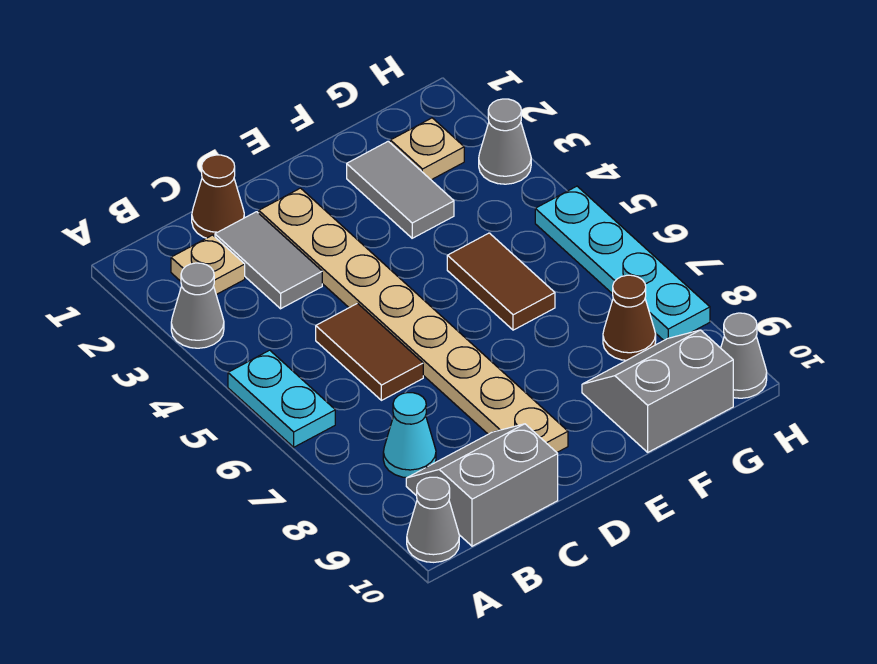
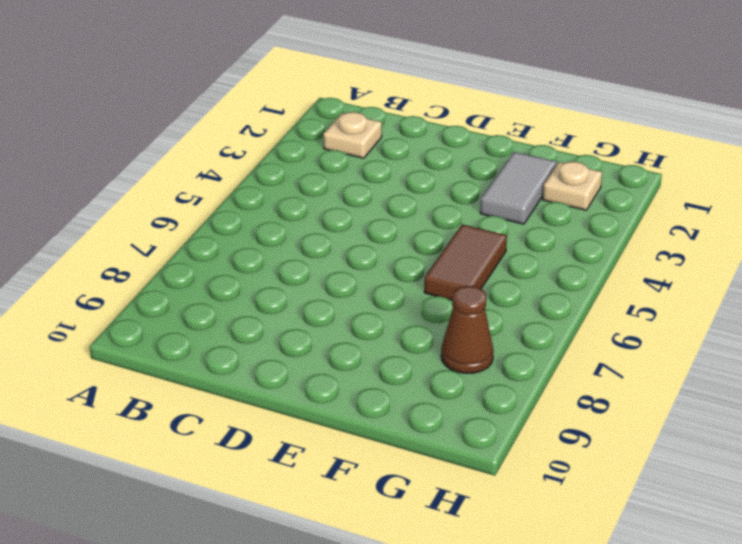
none -> grey 1x1 cone [171,263,224,348]
none -> cyan 1x2 plate [228,350,335,447]
none -> grey 1x1 cone [407,477,459,562]

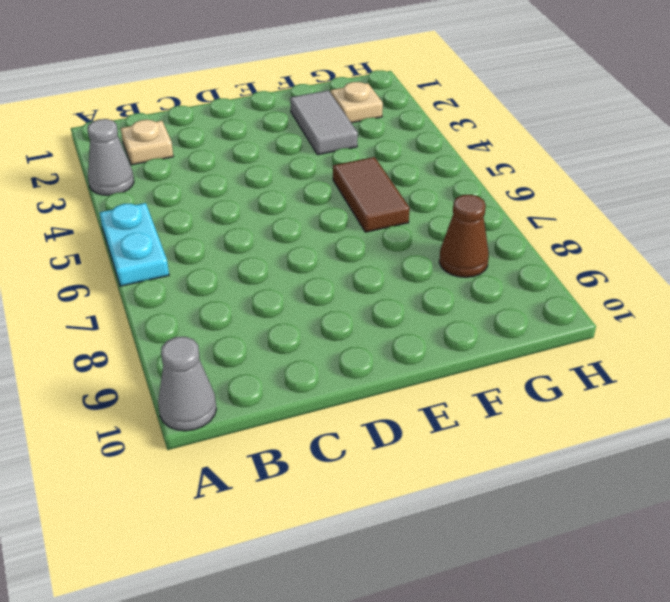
none -> cyan 1x1 cone [383,393,436,478]
none -> grey 2x2 slope [406,424,558,546]
none -> brown 1x1 cone [192,155,244,238]

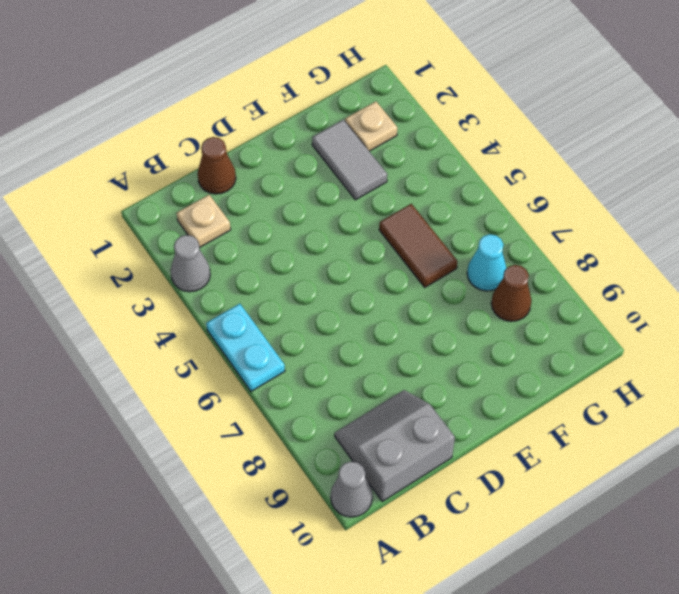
cyan 1x1 cone [467,234,506,291] -> cyan 1x1 cone moved to [383,393,436,478]
none -> grey 1x2 tile [215,212,322,309]
none -> brown 1x2 tile [316,303,423,400]
none -> tan 1x8 plate [259,188,568,452]

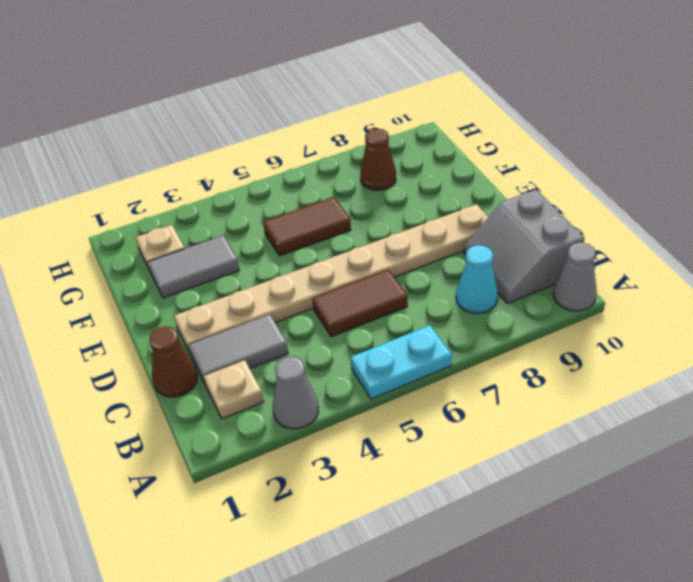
none -> grey 2x2 slope [582,330,733,452]
none -> grey 1x1 cone [479,99,531,184]
none -> cyan 1x4 plate [535,186,710,340]

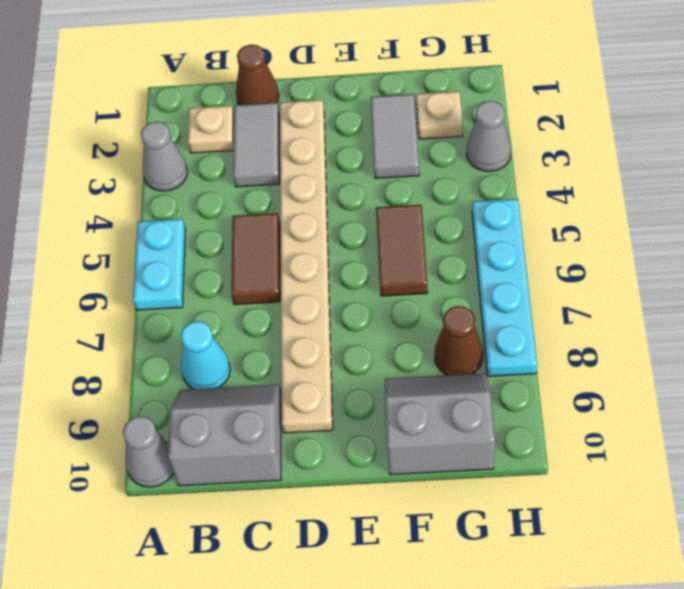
none -> grey 1x1 cone [721,313,767,398]

